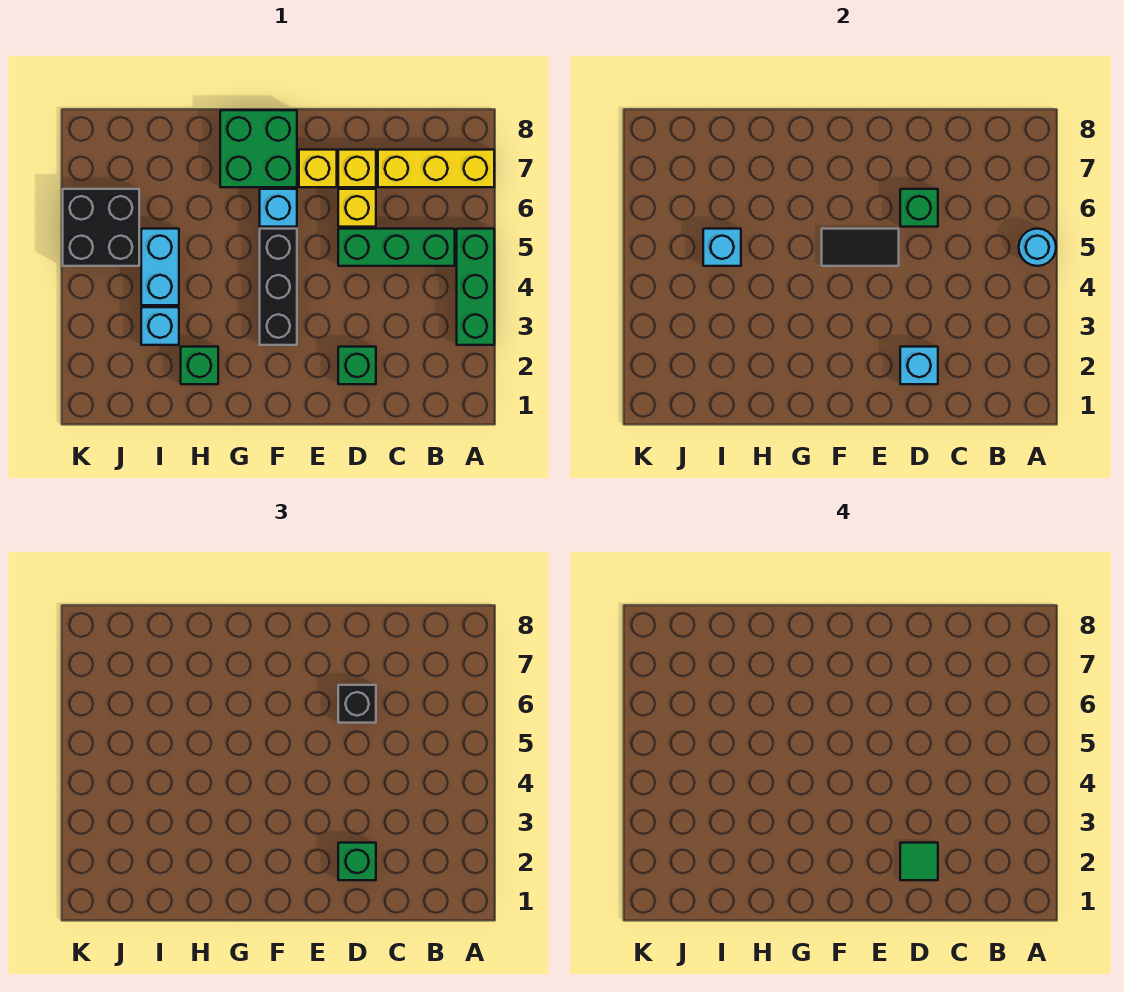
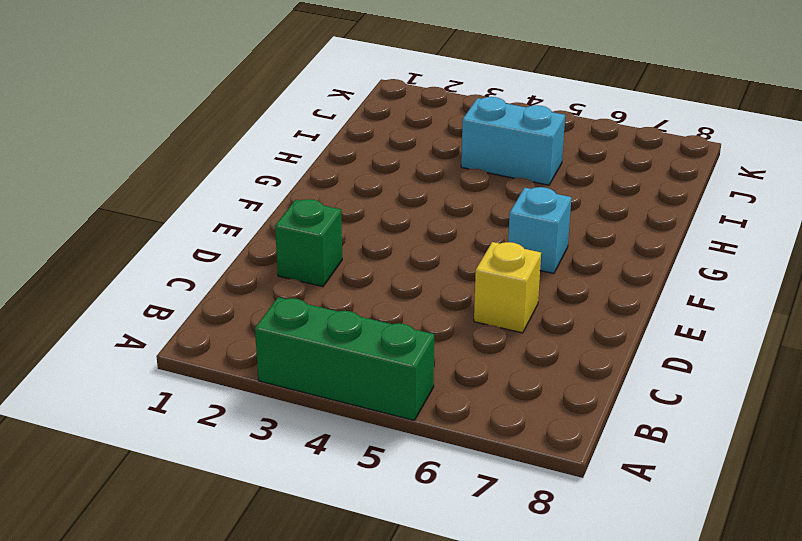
none -> yellow 1x3 brick [378,150,494,187]
none -> green 1x3 brick [338,229,455,266]
none -> yellow 1x1 brick [338,150,376,187]

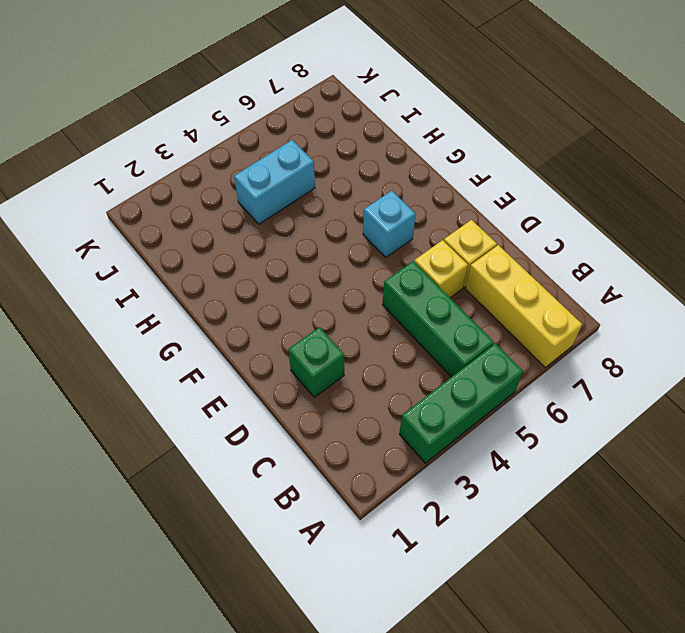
none -> yellow 1x1 brick [299,150,337,187]
none -> black 1x3 brick [260,229,297,345]
none -> green 2x2 brick [220,110,297,187]

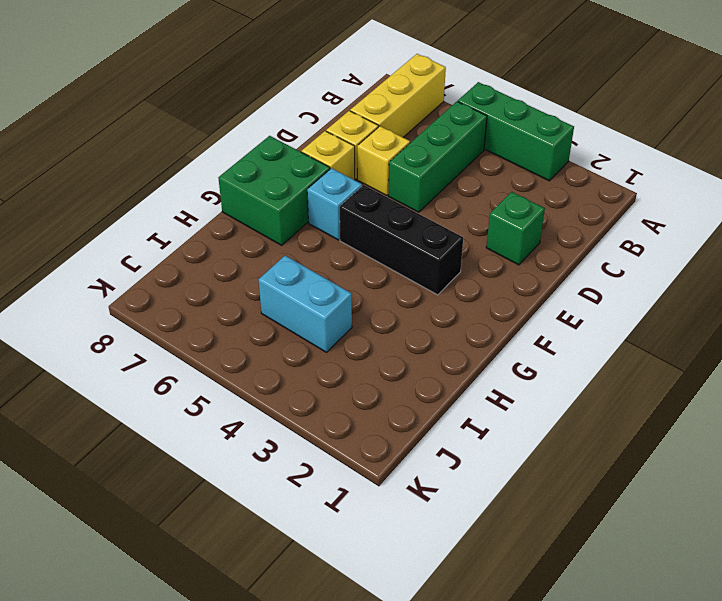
none -> green 1x1 brick [181,347,218,384]
none -> cyan 1x1 brick [141,307,179,345]
none -> black 2x2 brick [63,189,139,266]

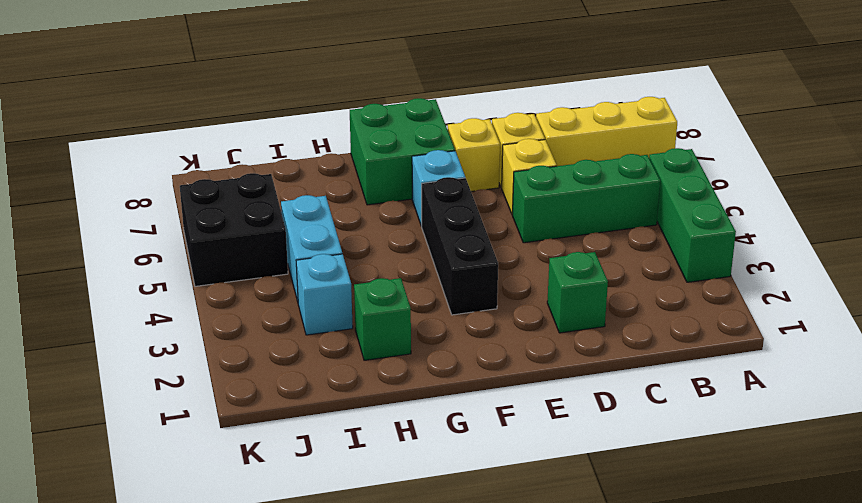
none -> cyan 1x1 round brick [1019,229,1056,266]
none -> cyan 1x1 brick [900,347,938,384]
none -> green 1x1 brick [900,189,938,227]

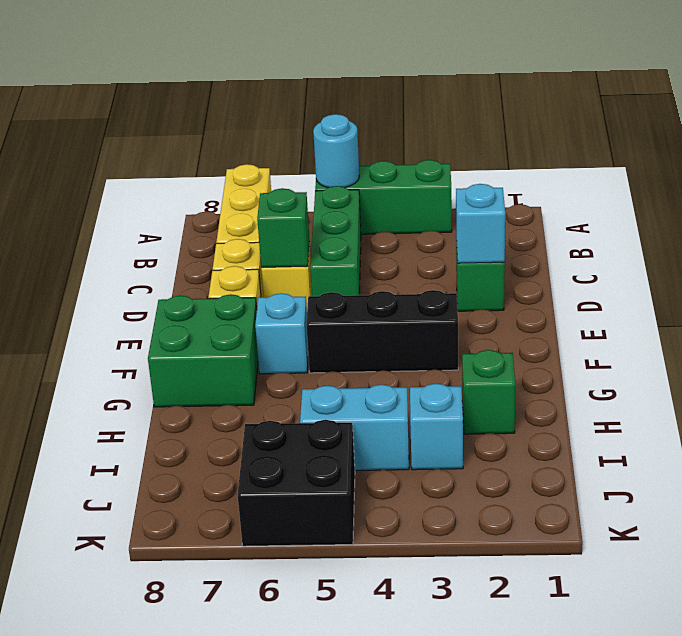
none -> black 1x2 tile [822,229,899,266]
none -> cyan 1x1 brick [703,229,741,266]
none -> green 1x1 brick [338,843,376,880]

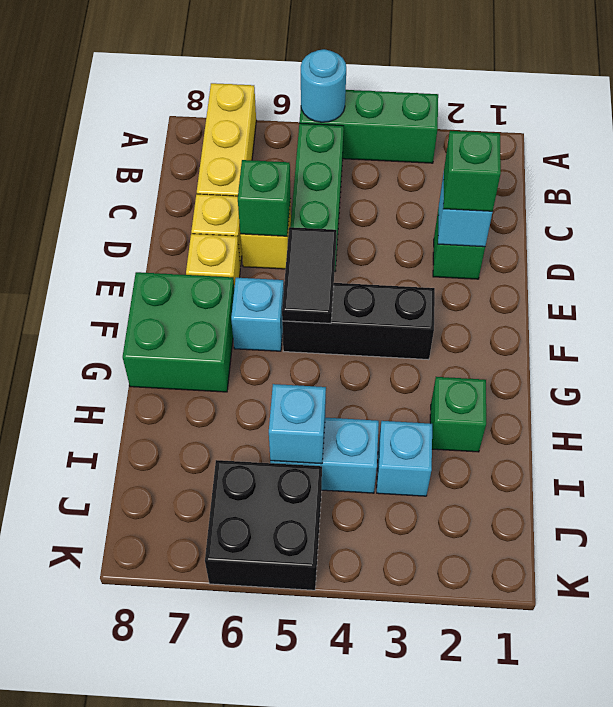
none -> black 1x1 brick [338,685,376,723]
none -> green 1x1 tile [900,843,938,880]

